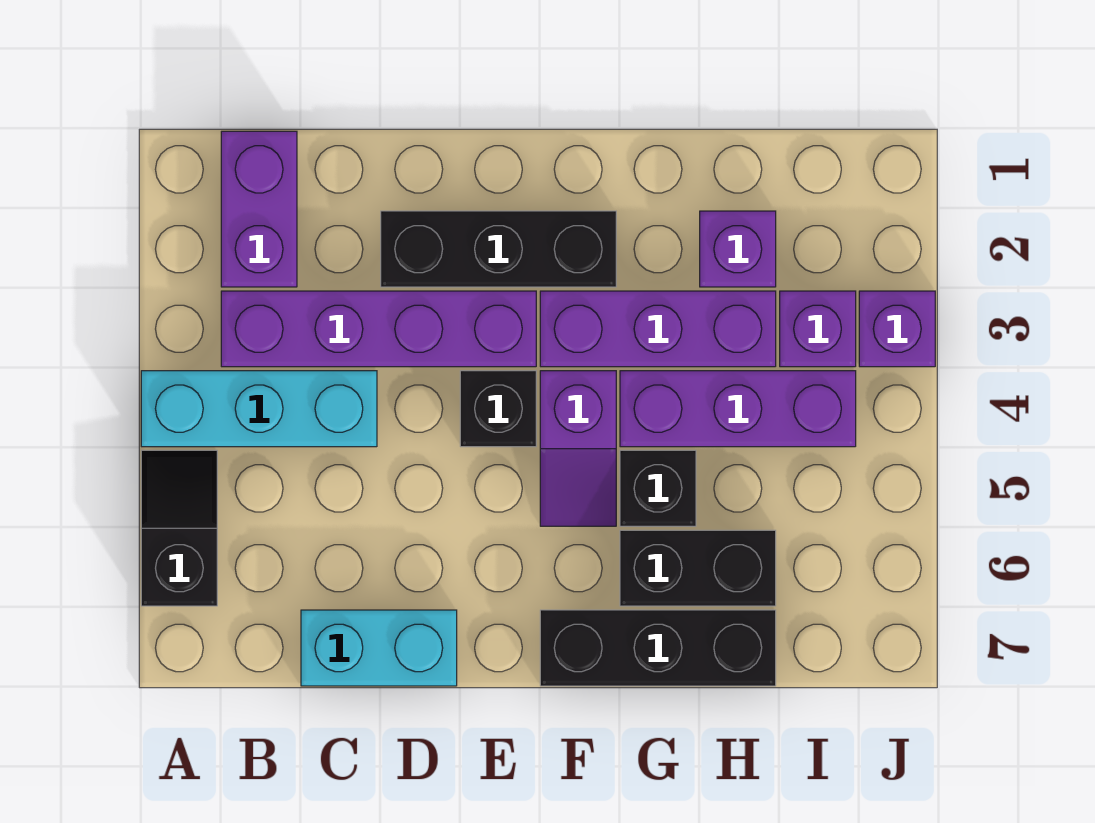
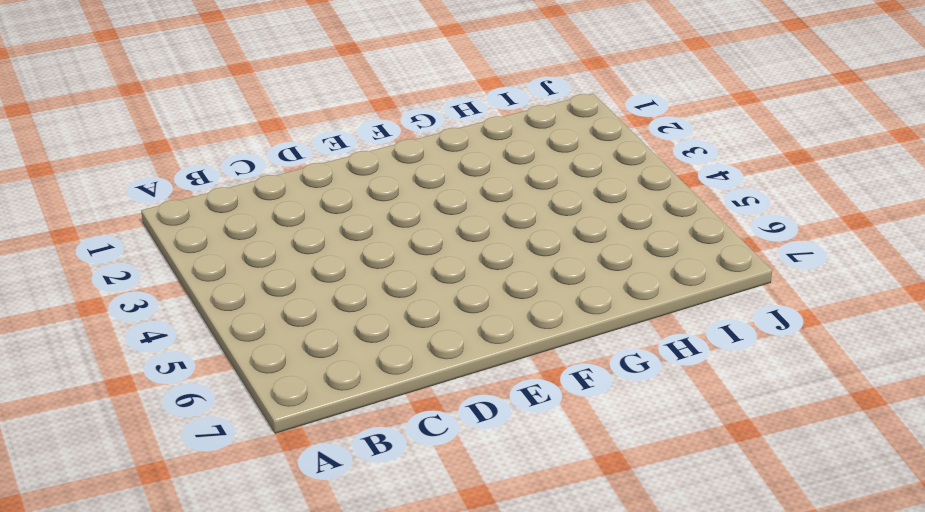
none -> cyan 1x3 brick [141,371,377,447]
none -> black 1x2 slope [141,450,217,606]
none -> purple 1x2 brick [221,131,297,287]

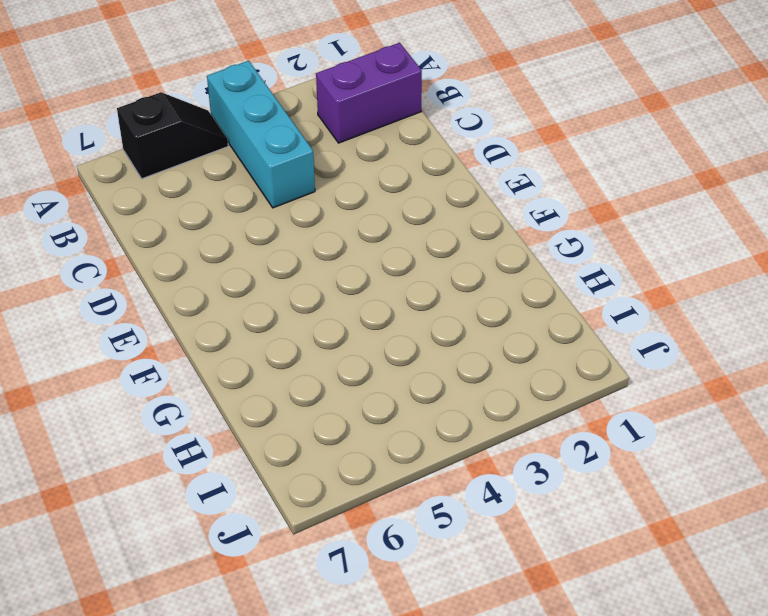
none -> purple 1x4 brick [221,291,536,367]
none -> cyan 1x2 brick [301,610,457,686]
none -> black 1x3 brick [381,211,616,287]

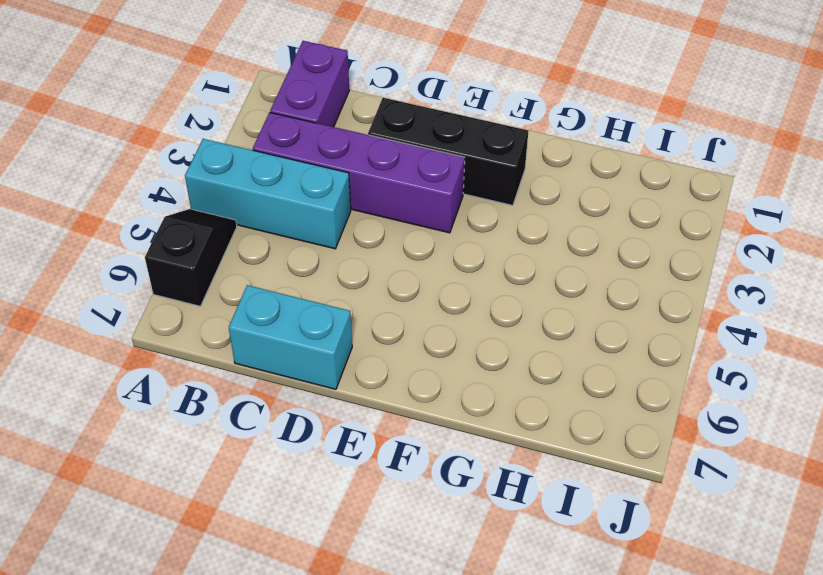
none -> black 1x1 brick [460,371,536,447]
none -> purple 1x3 brick [540,291,776,367]
none -> purple 1x2 slope [540,371,616,526]

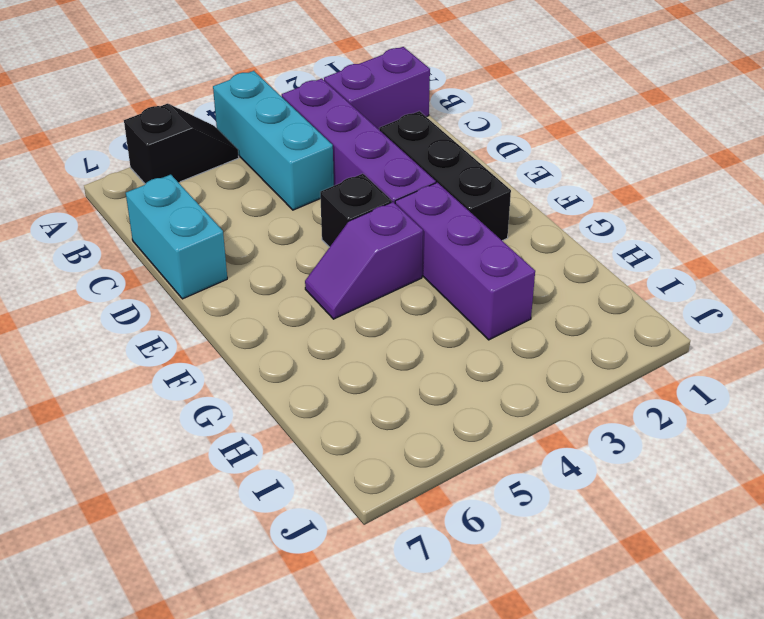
none -> black 1x3 brick [540,610,776,686]
none -> purple 1x3 brick [620,371,856,447]
none -> black 1x1 brick [620,450,696,526]

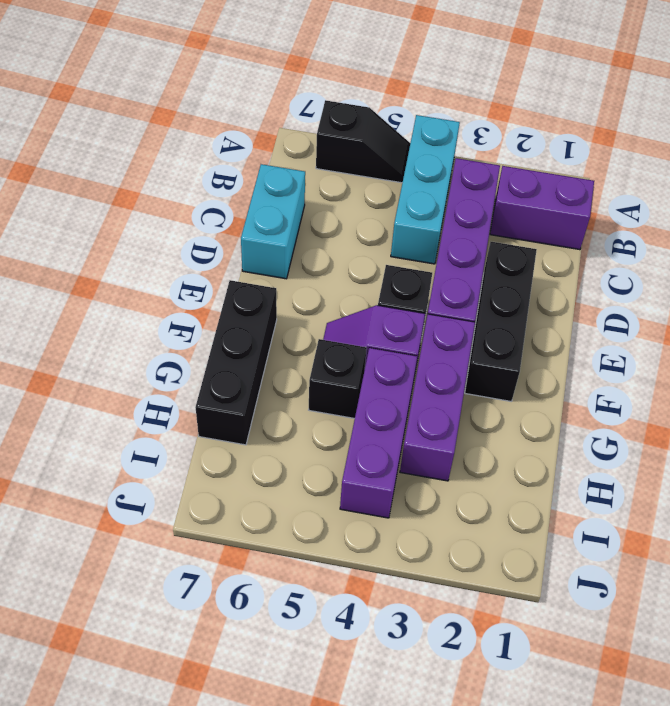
none -> black 1x2 brick [620,530,776,606]
none -> purple 1x1 brick [700,211,776,287]
none -> purple 1x1 brick [780,291,856,367]

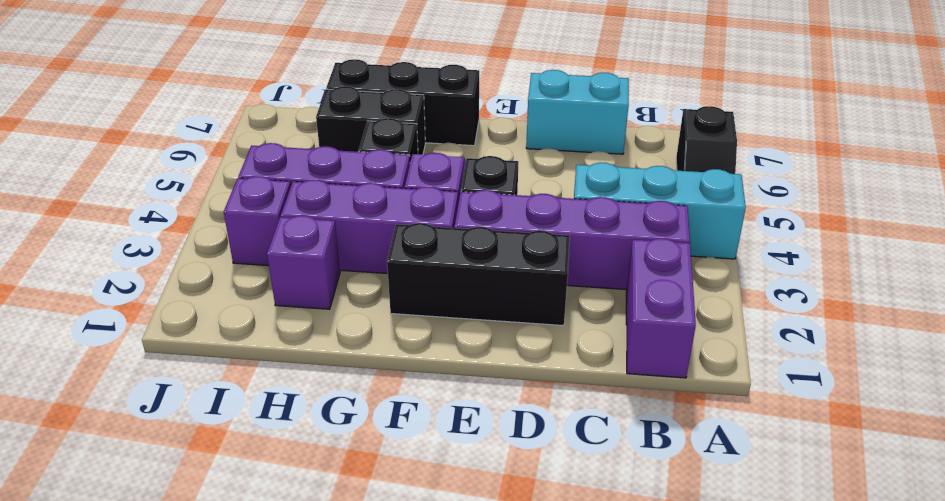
none -> purple 1x1 brick [859,291,935,367]

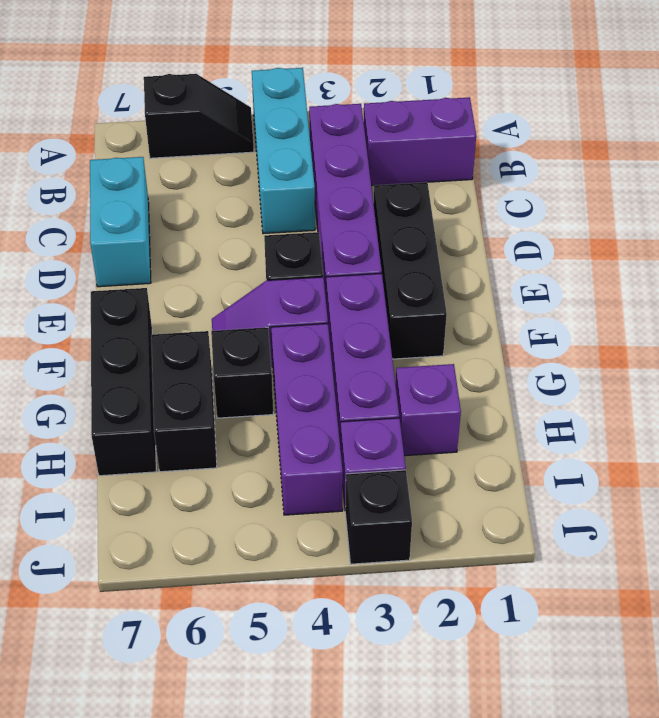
black 1x1 brick [345,470,412,564] -> purple 1x1 brick [859,291,935,367]

